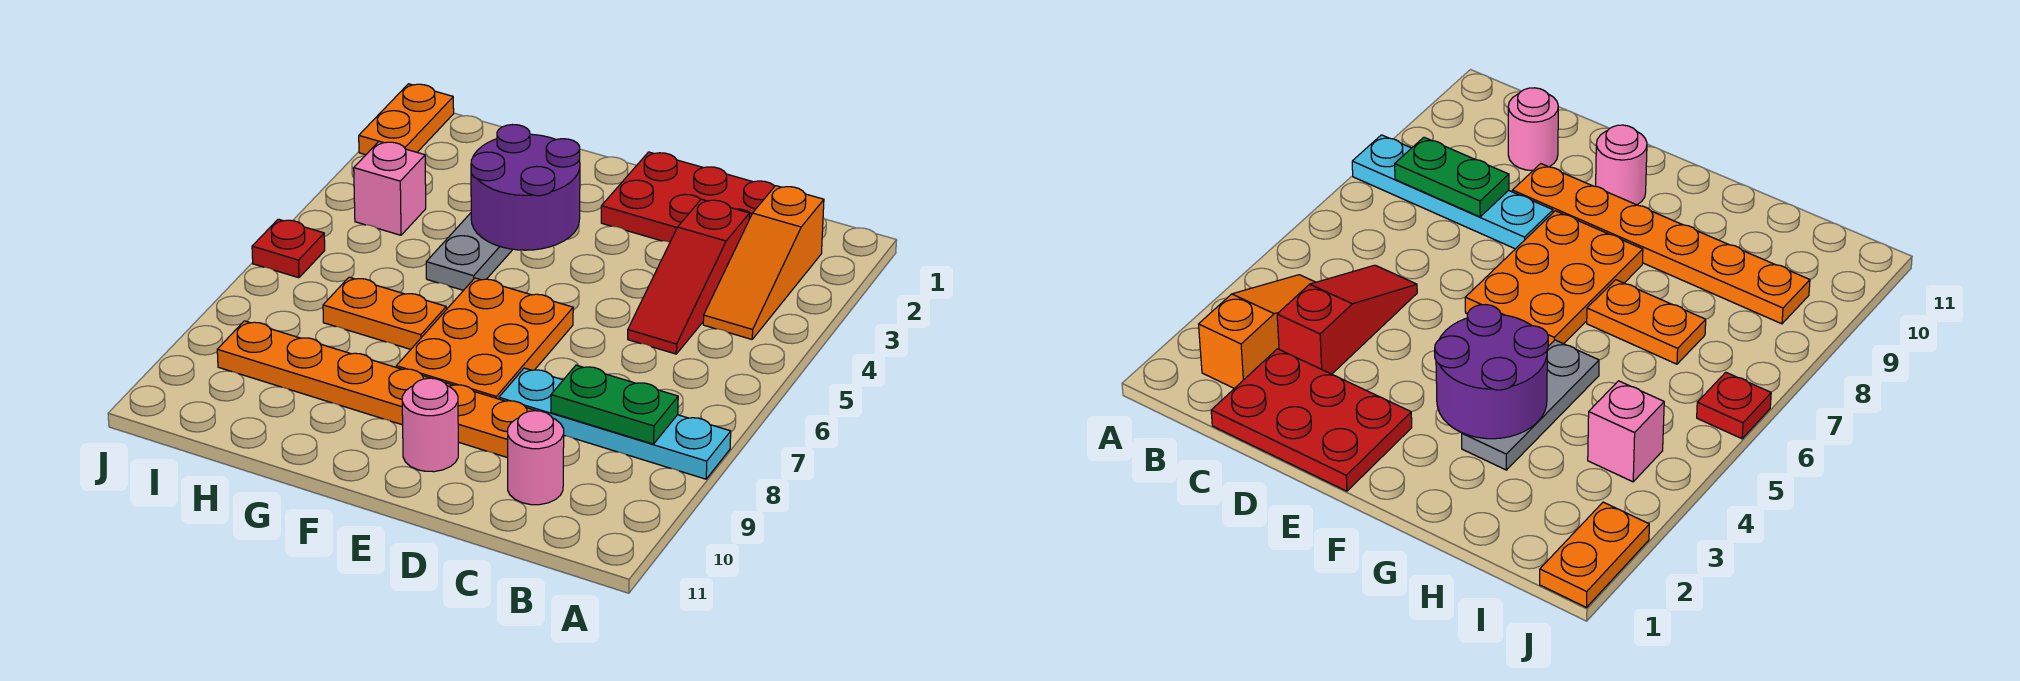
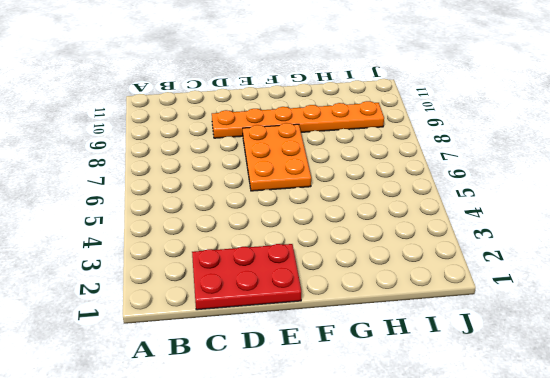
none -> cyan 1x4 plate [499,368,731,479]
none -> orange 1x3 slope [703,186,824,339]
none -> red 1x3 slope [628,199,749,354]

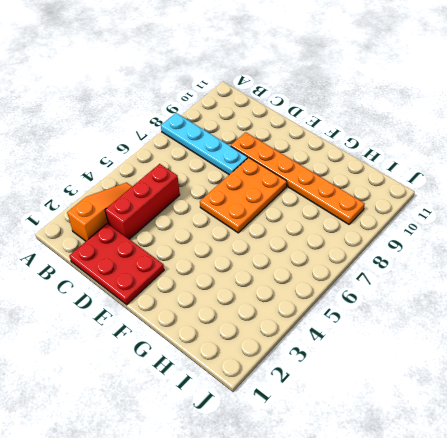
red 1x3 brick [105,164,180,239] -> red 1x3 slope [628,199,749,354]
none -> pink 1x1 round brick [508,411,564,505]
none -> pink 1x1 round brick [402,378,458,472]
none -> grey 1x3 plate [426,213,513,290]

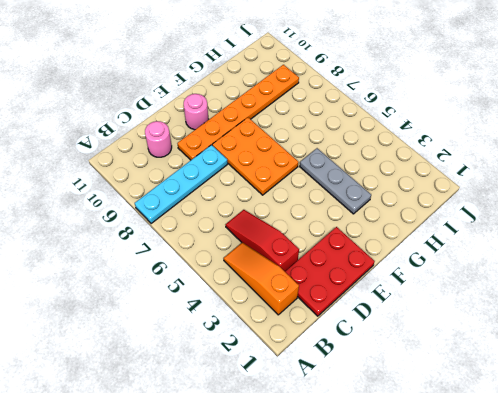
none -> orange 1x2 plate [323,277,446,349]
none -> pink 1x1 brick [354,141,426,235]
none -> orange 1x2 plate [359,84,454,155]

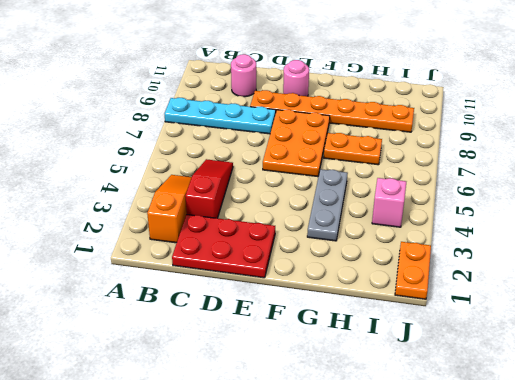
none -> red 1x1 plate [252,219,325,278]
none -> green 1x2 plate [551,365,678,444]
none -> purple 2x2 round brick [471,125,580,250]

